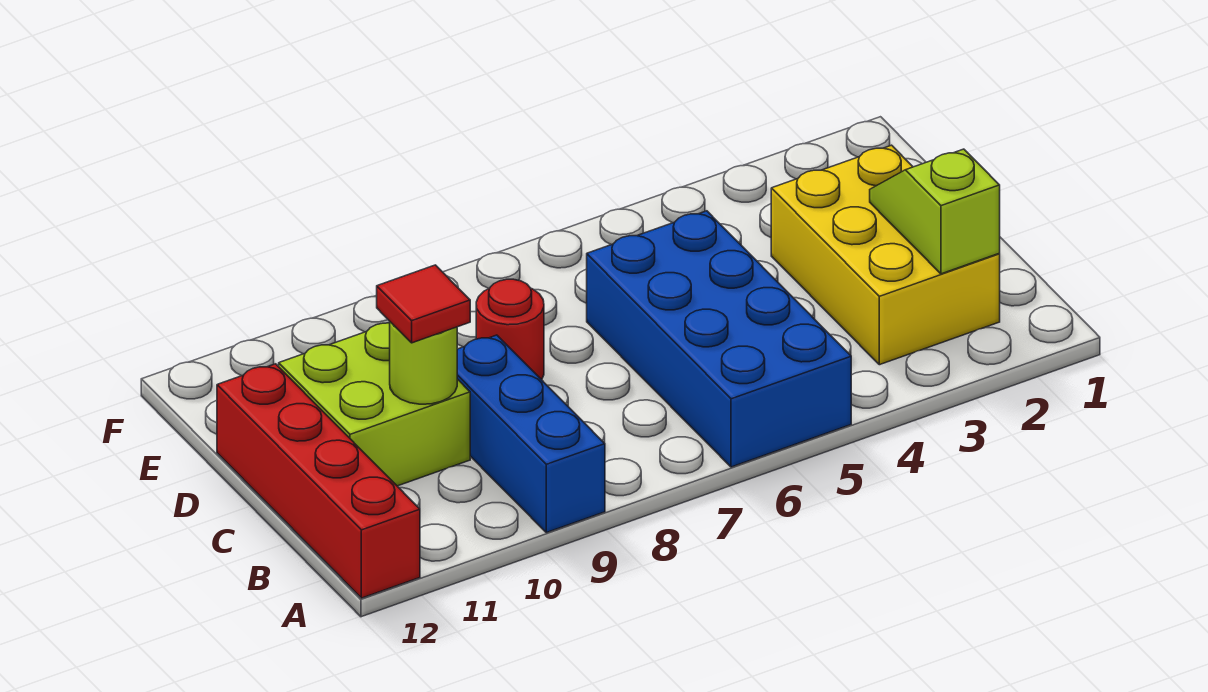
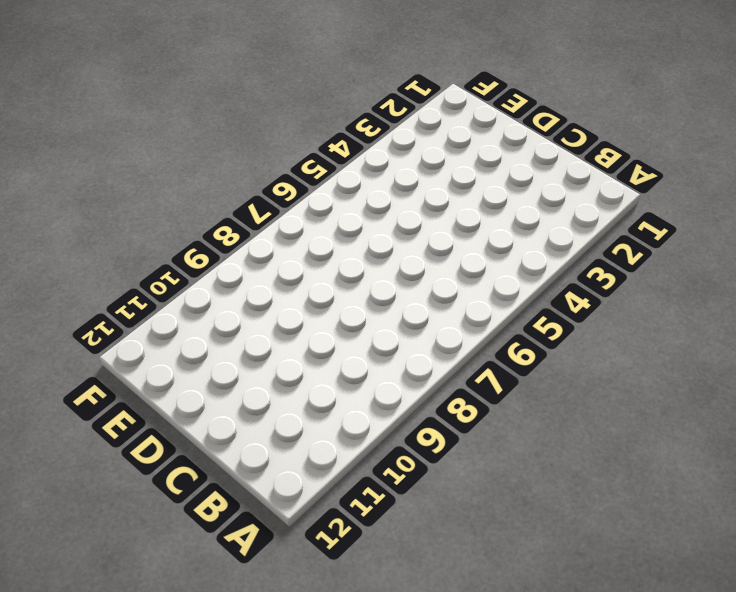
none -> blue 2x4 brick [587,211,851,467]
none -> blue 1x3 brick [457,335,605,533]

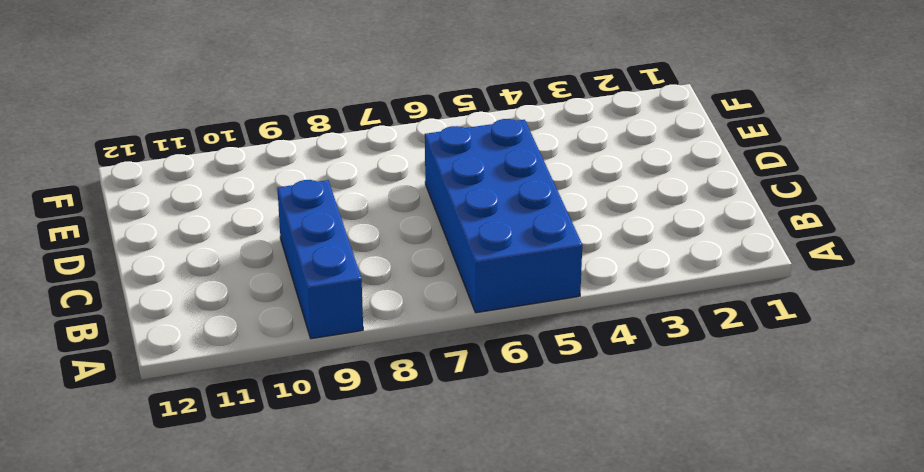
none -> red 1x4 brick [217,364,420,598]
none -> yellow 2x3 brick [771,145,1000,365]

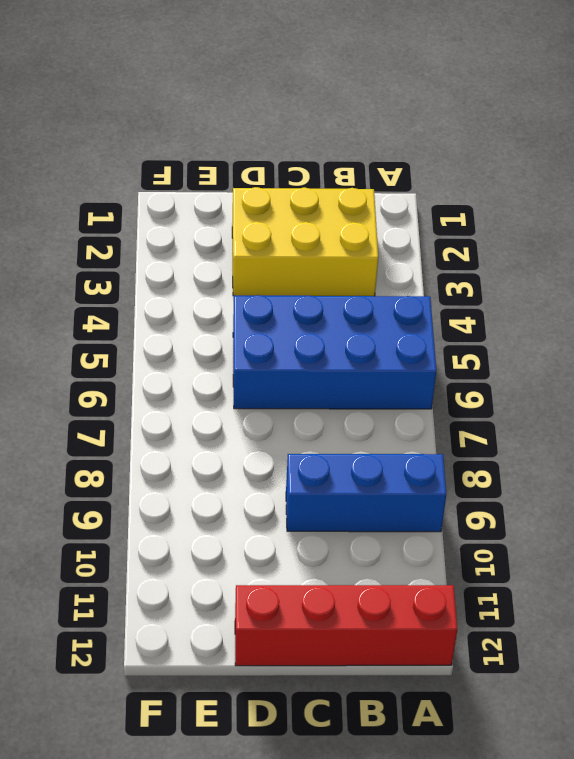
none -> lime 2x2 brick [279,323,470,486]
none -> red 1x1 round brick [476,279,544,380]

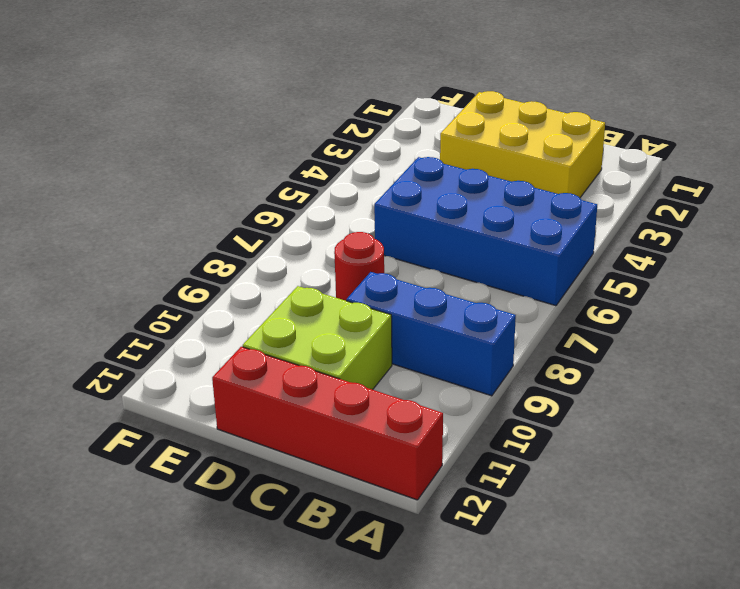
none -> lime 1x2 slope [870,149,1000,274]
none -> lime 1x1 round brick [390,322,457,404]

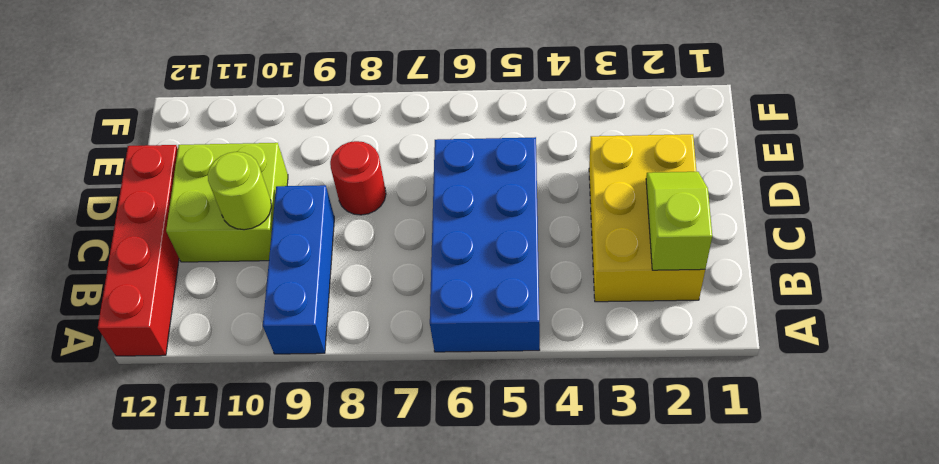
none -> red 1x1 tile [377,265,470,343]

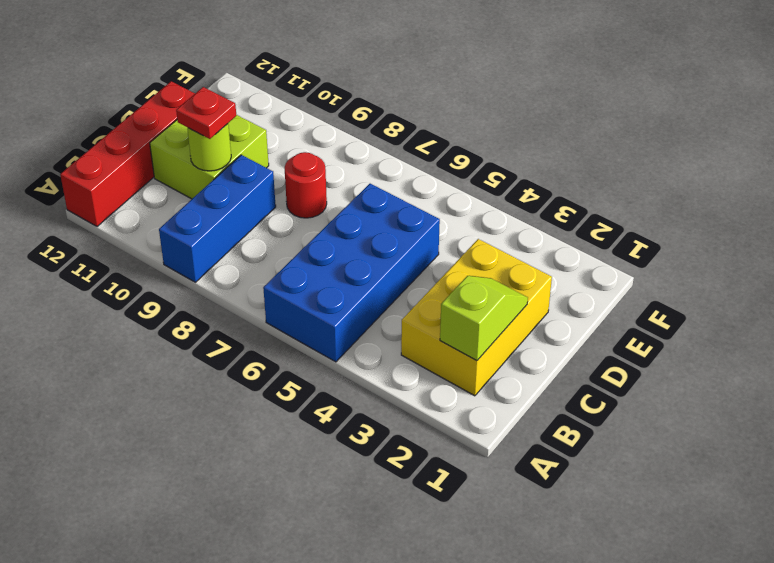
red 1x1 plate [176,87,236,139] -> red 1x1 tile [377,265,470,343]

